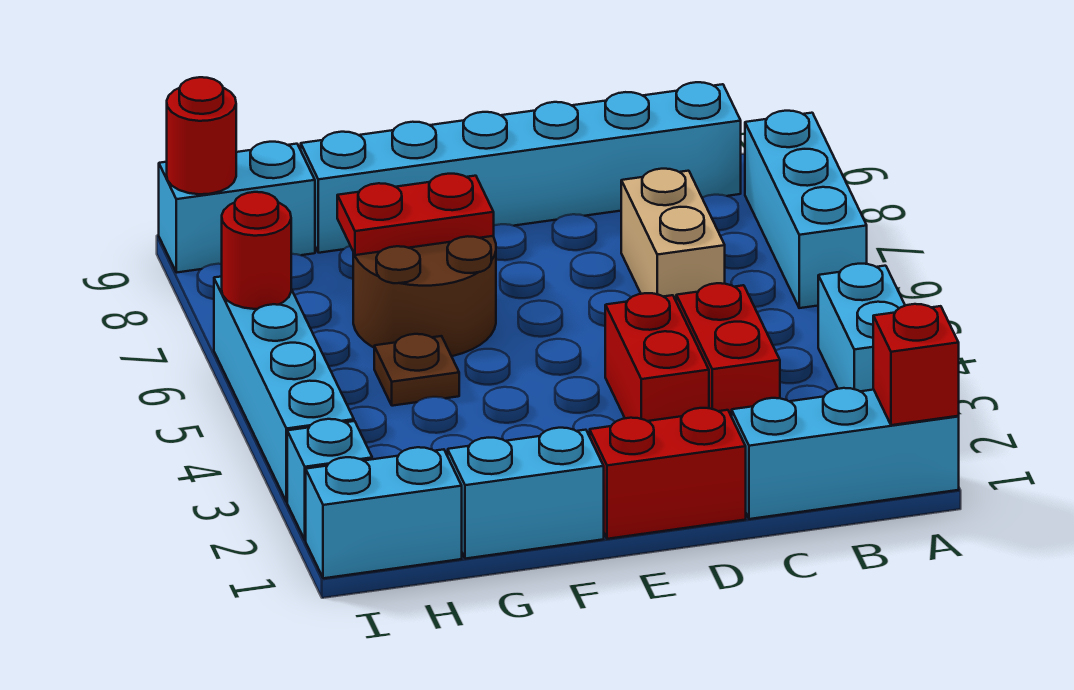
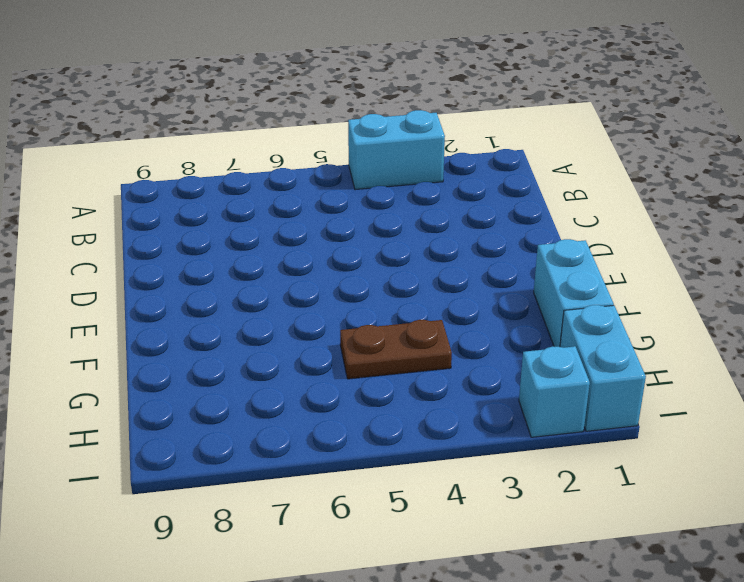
brown 1x2 plate [340,320,452,379] -> brown 1x1 plate [374,334,459,406]
none -> cyan 1x3 brick [732,388,959,519]
none -> cyan 1x3 brick [745,111,867,308]
none -> cyan 1x6 brick [301,82,741,253]

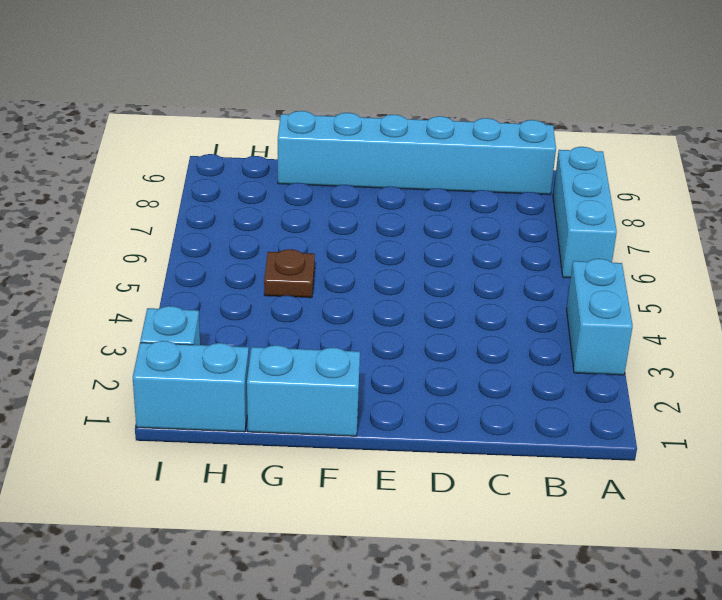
none -> cyan 1x3 brick [732,388,959,519]
none -> red 1x2 brick [676,283,780,417]
none -> tan 1x2 brick [621,169,725,300]

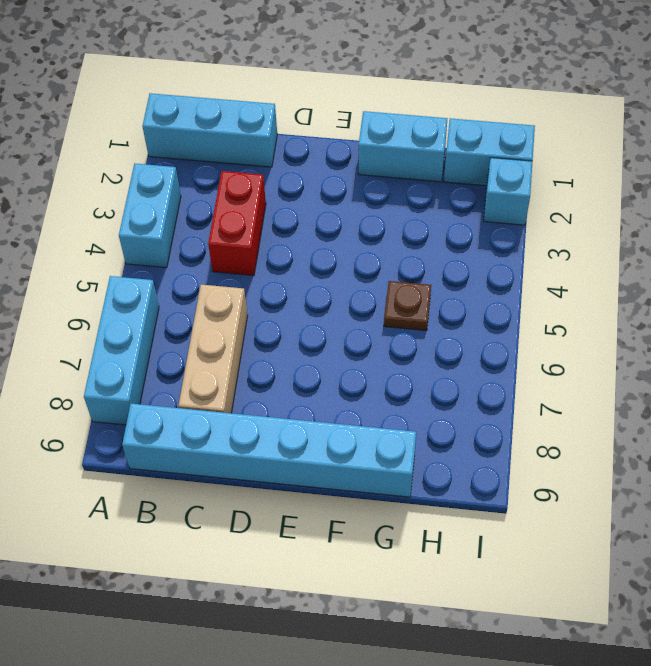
tan 1x3 brick [178,285,248,413] -> tan 1x2 brick [621,169,725,300]
none -> red 1x2 brick [590,408,746,539]
none -> red 1x2 brick [605,293,709,421]
none -> brown 2x2 round brick [353,236,496,356]

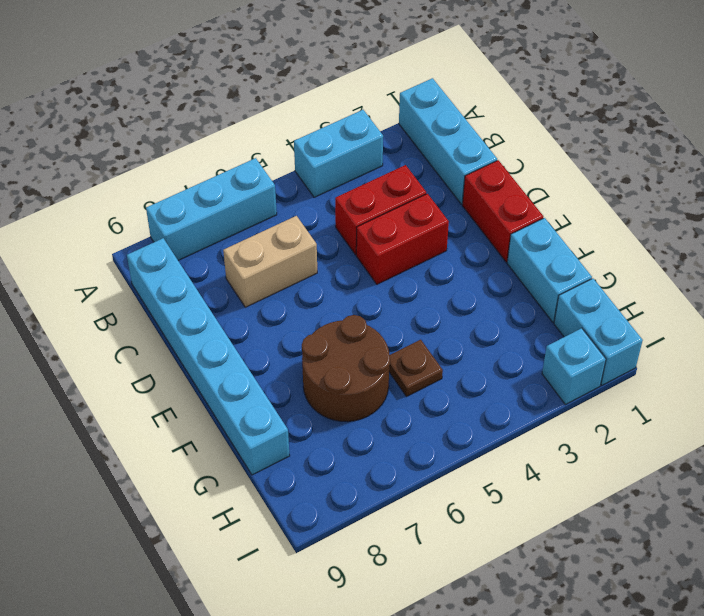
none -> cyan 1x2 brick [159,142,315,273]
none -> cyan 1x4 brick [214,276,354,502]
none -> red 1x1 brick [873,304,959,425]

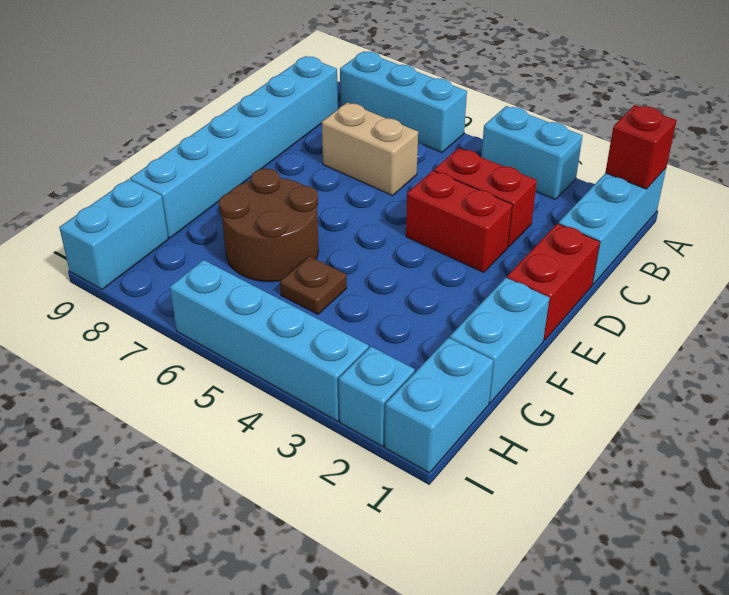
none -> red 1x2 plate [337,174,494,255]
none -> red 1x1 round brick [222,192,291,309]
none -> red 1x1 round brick [167,77,236,194]

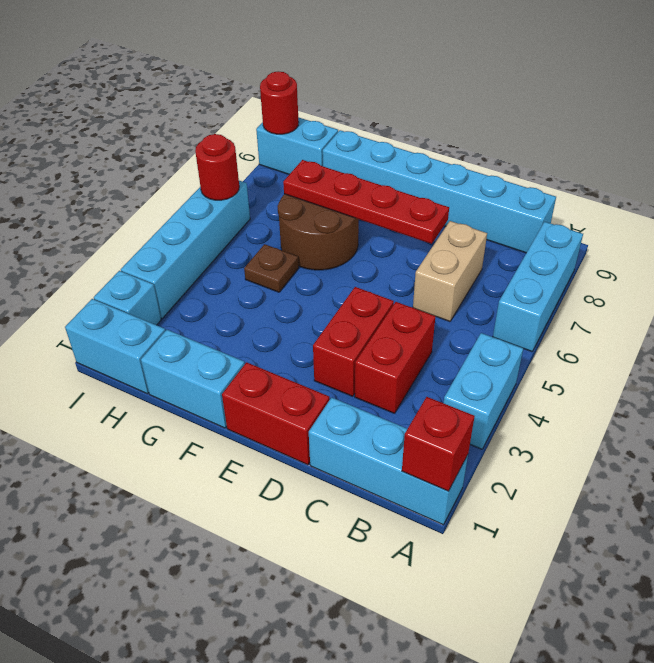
red 1x4 plate [283,160,449,244] -> red 1x2 plate [337,174,494,255]

